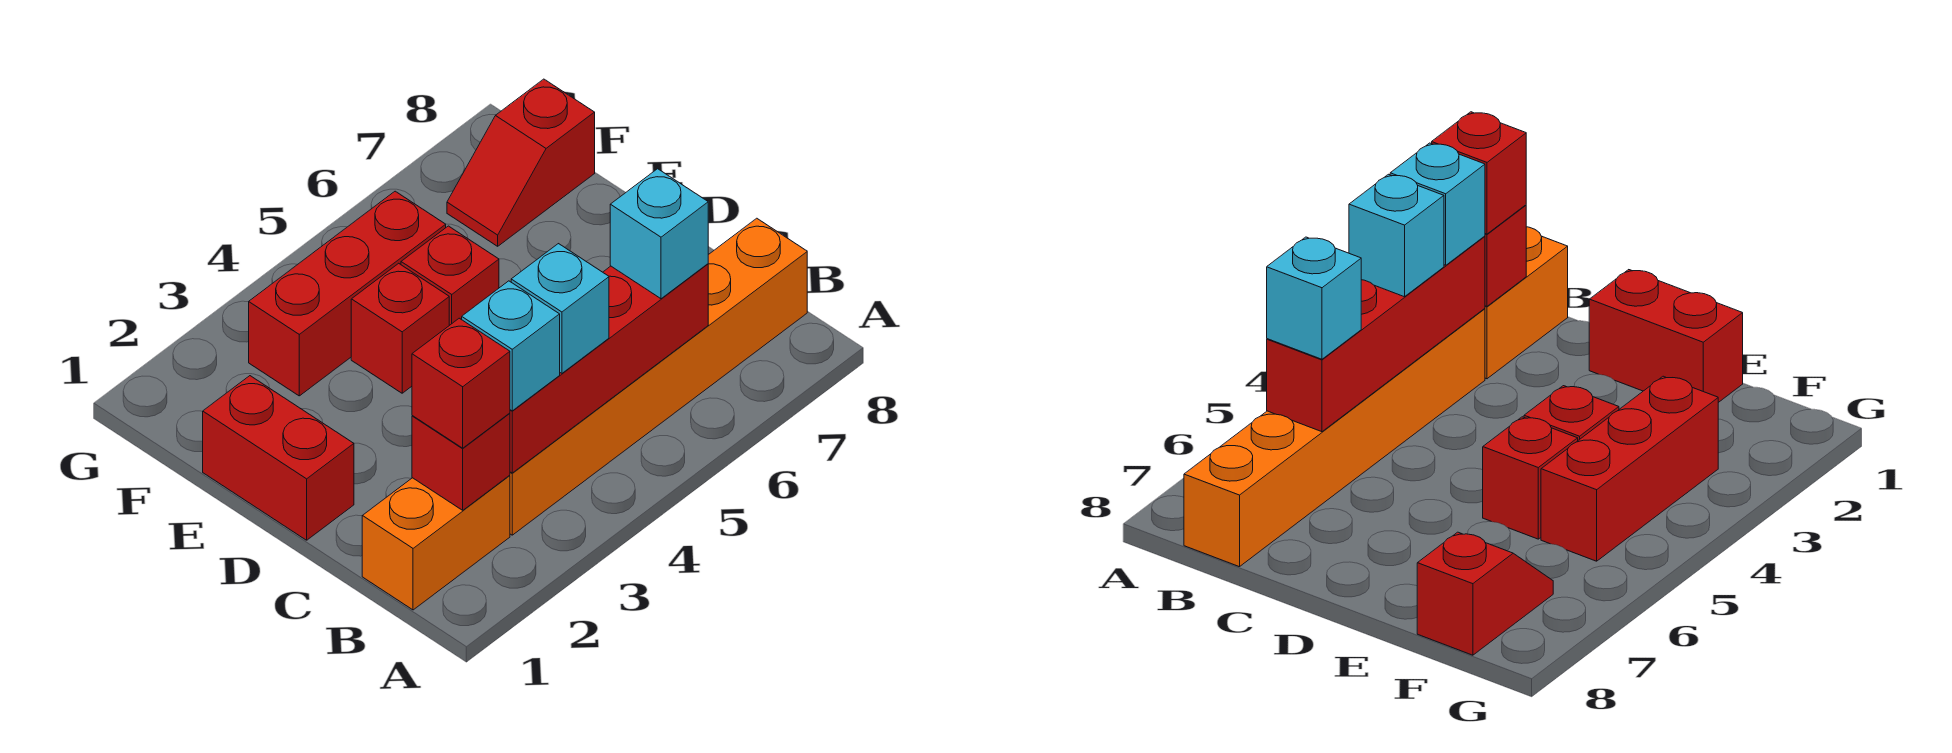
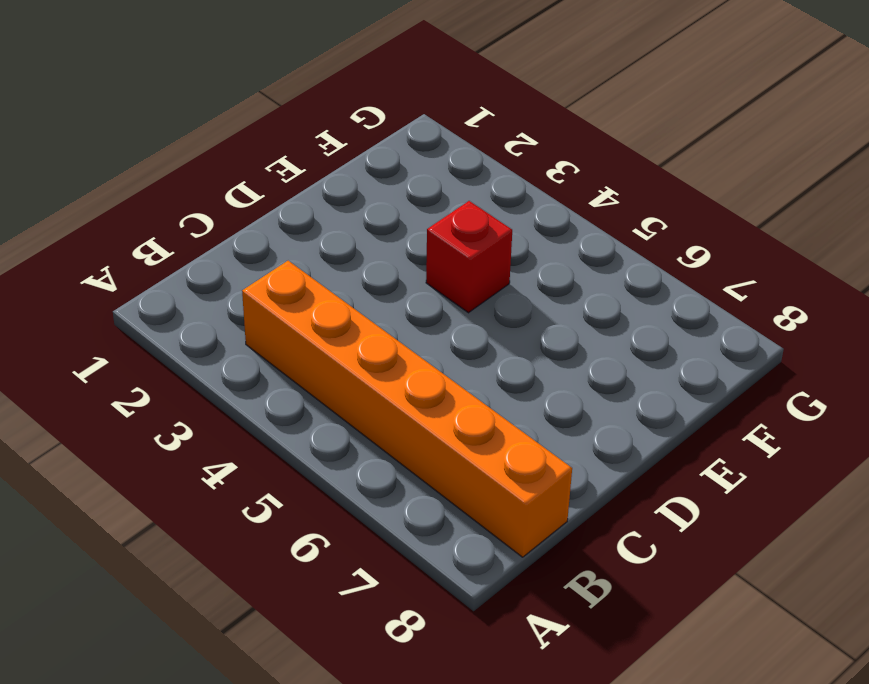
none -> orange 1x2 brick [362,475,510,610]
none -> red 1x2 brick [203,376,354,540]
none -> red 1x1 brick [401,226,499,325]

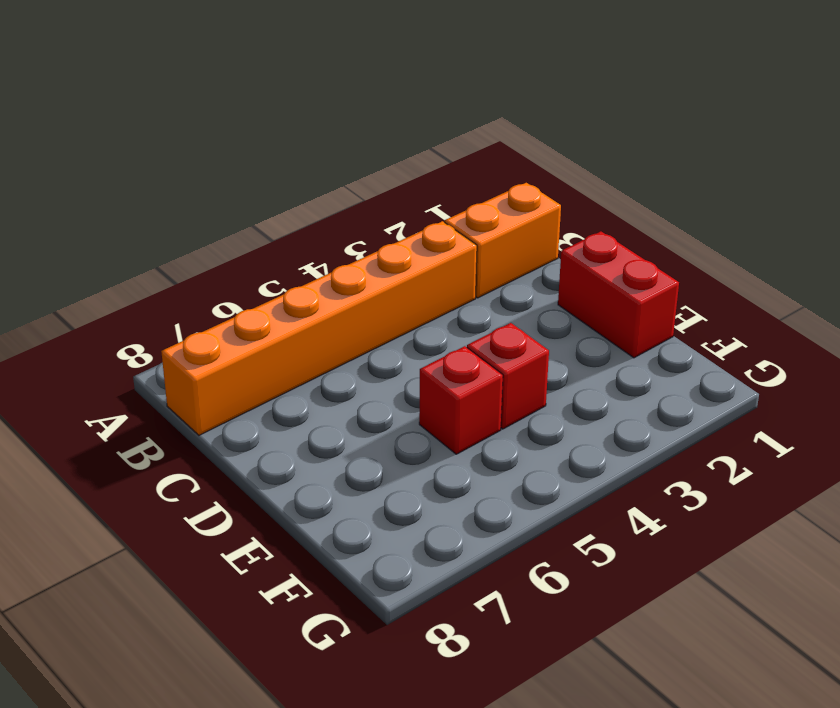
none -> red 1x3 brick [249,191,446,396]
none -> red 1x2 slope [447,79,595,246]
none -> red 1x1 brick [412,413,510,510]

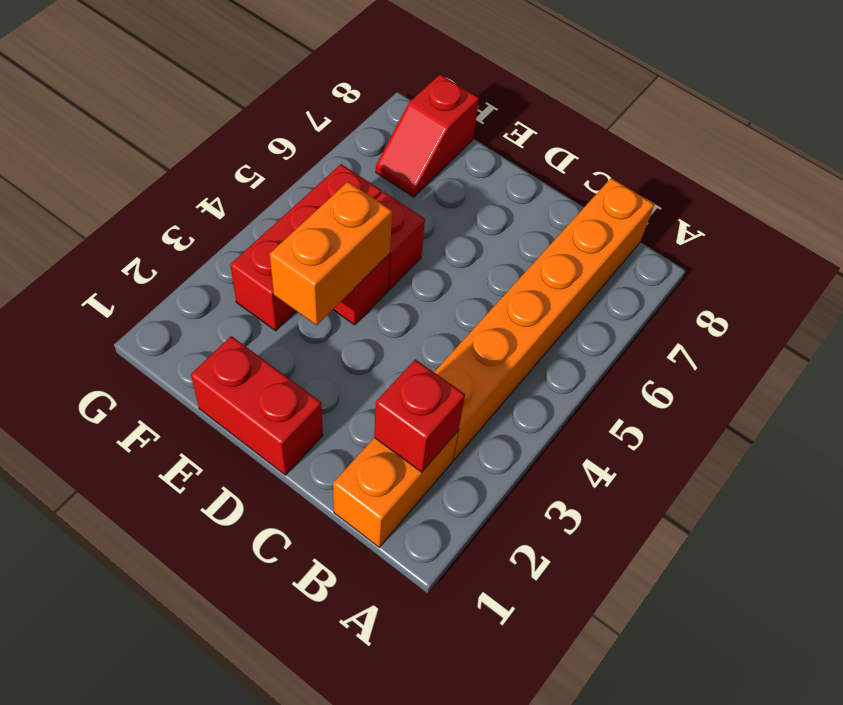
orange 1x2 brick [270,182,392,325] -> none
none -> red 1x4 brick [510,264,708,473]
none -> red 1x1 brick [412,318,510,448]
none -> cyan 1x1 brick [462,281,560,411]

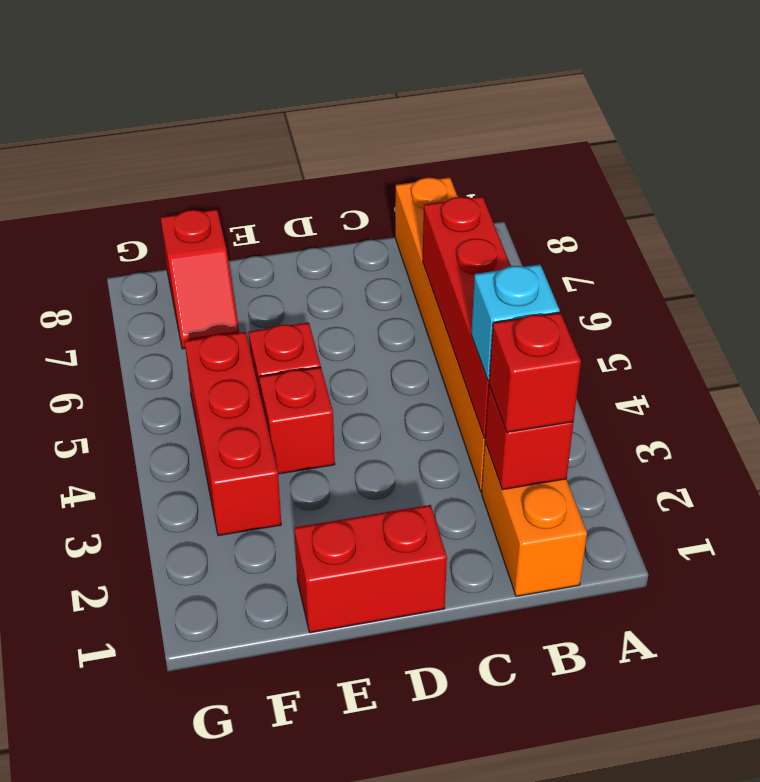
none -> cyan 1x1 brick [511,244,609,373]
none -> cyan 1x1 brick [610,169,708,299]

